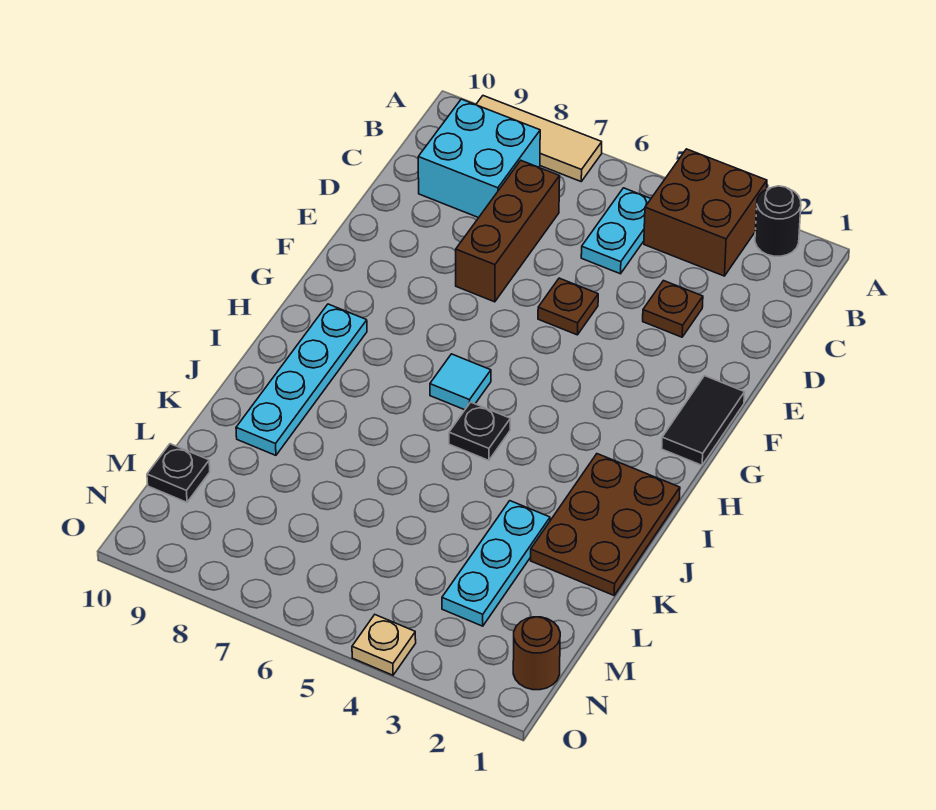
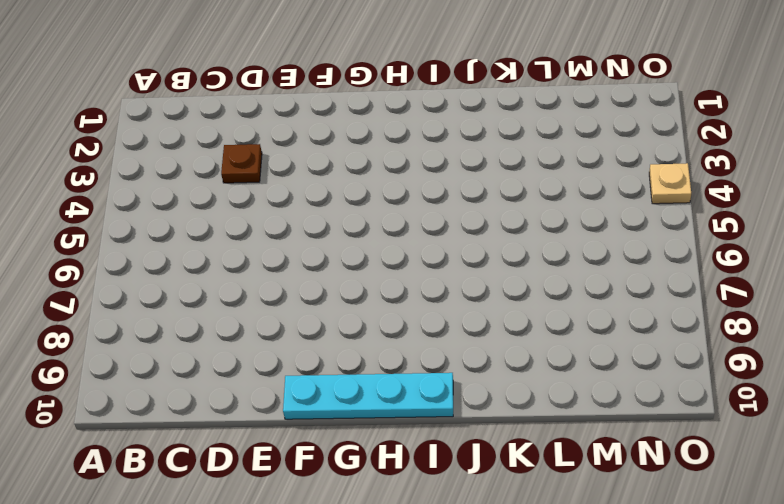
cyan 1x4 plate [283,373,453,419] -> cyan 1x4 plate moved to [236,304,367,455]
none -> black 1x1 round brick [755,186,801,256]
none -> brown 2x2 brick [644,149,767,276]
none -> tan 1x3 tile [476,96,602,181]

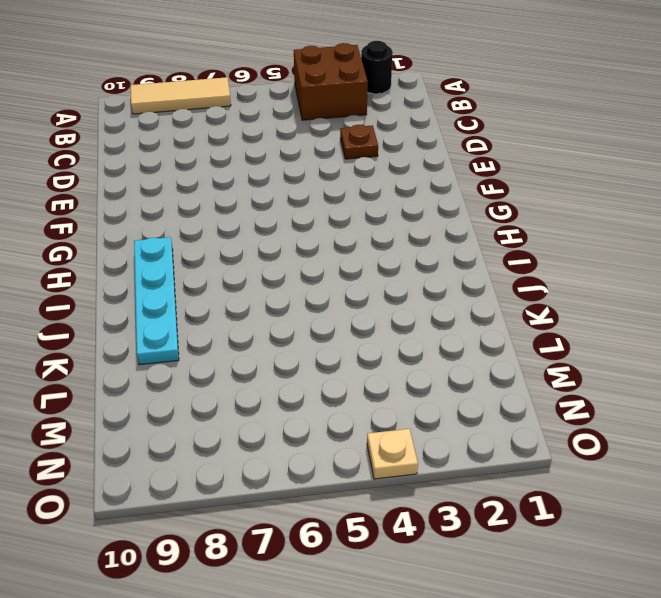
none -> cyan 1x2 plate [581,188,651,274]
none -> cyan 2x2 brick [418,99,540,218]
none -> brown 1x3 brick [456,161,560,302]

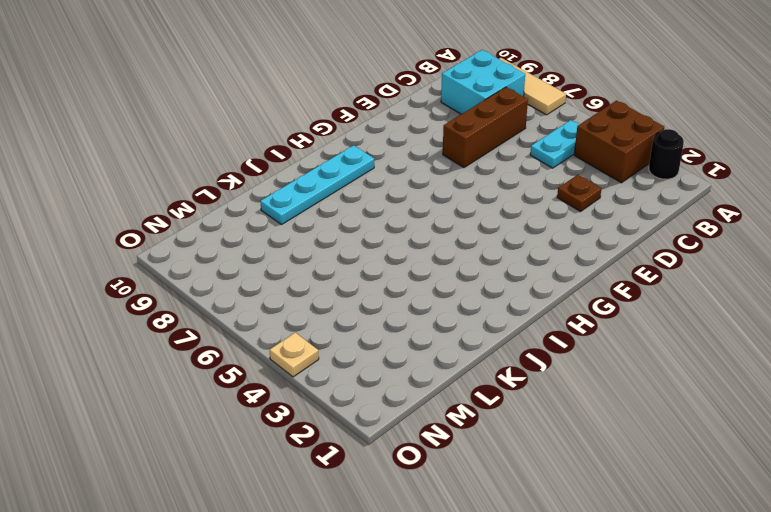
none -> brown 1x1 plate [538,278,598,335]
none -> black 1x2 tile [662,376,745,465]
none -> cyan 1x1 tile [430,354,491,410]

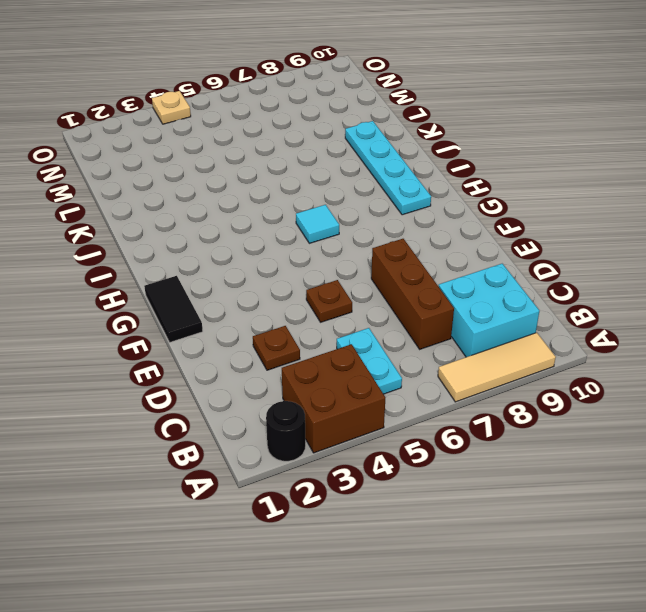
none -> brown 2x3 plate [531,454,680,595]
none -> black 1x1 plate [449,402,510,460]
none -> cyan 1x3 plate [442,501,550,626]

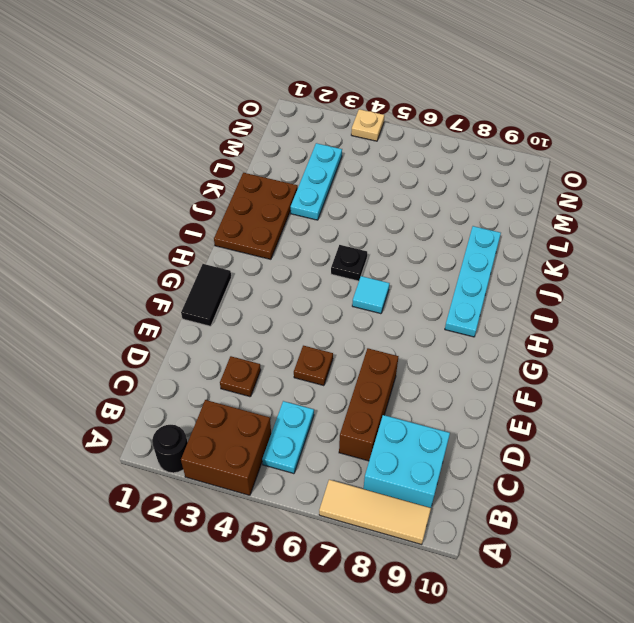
none -> black 1x1 plate [147,444,210,502]
none -> brown 1x1 round brick [513,617,560,690]

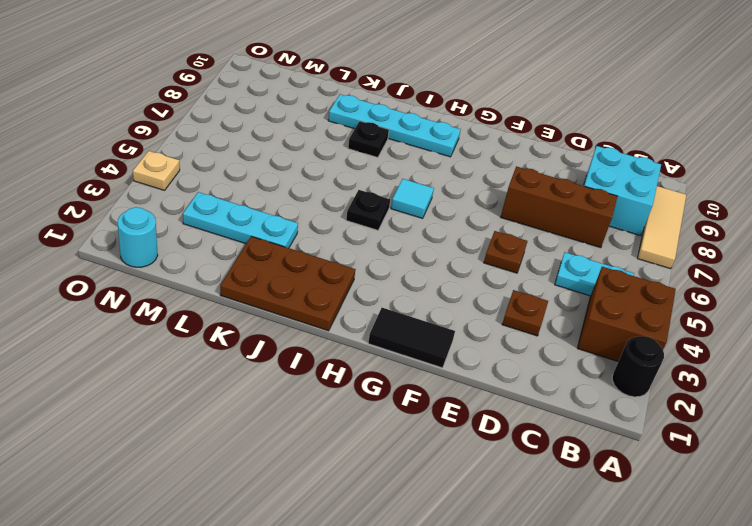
black 1x1 plate [348,121,389,157] -> black 1x1 plate moved to [147,444,210,502]
cyan 1x1 round brick [118,207,158,267] -> brown 1x1 round brick [513,617,560,690]

